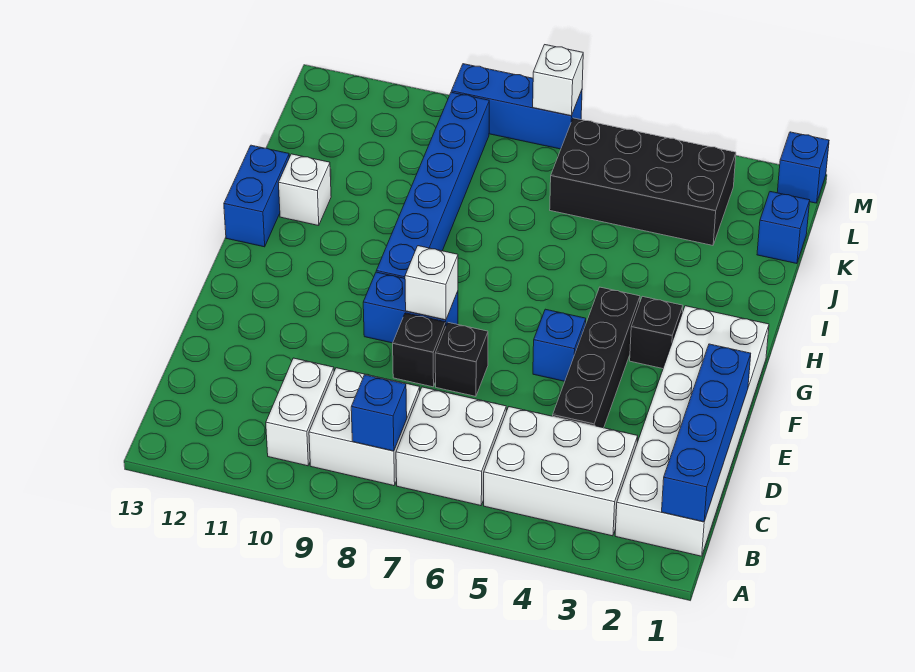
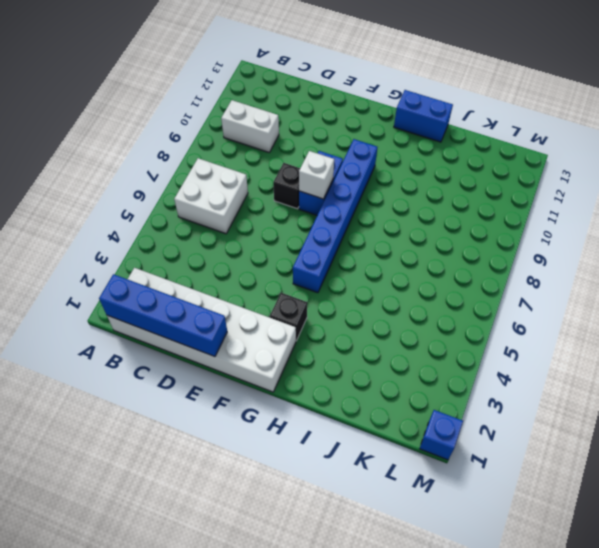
blue 1x6 brick [293,139,377,293] -> blue 1x6 brick turned to [376,92,489,278]
none -> white 2x3 brick [484,407,638,536]
none -> white 2x2 brick [309,368,420,486]
none -> black 1x4 brick [553,287,640,428]

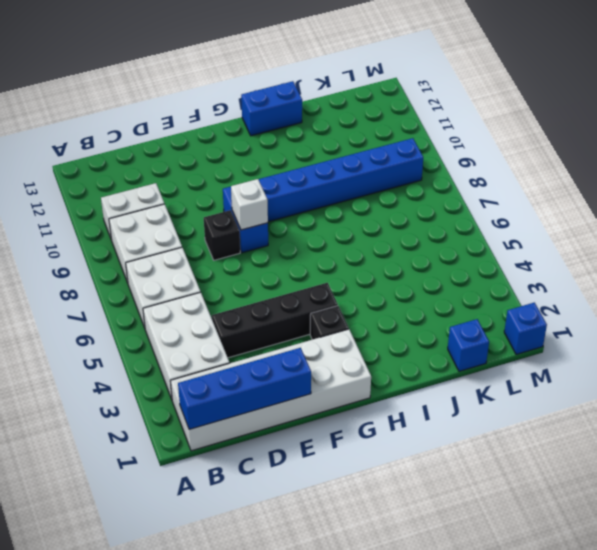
none -> black 1x1 brick [435,323,488,396]
none -> blue 1x1 brick [533,309,586,381]
none -> white 1x1 brick [278,154,331,226]

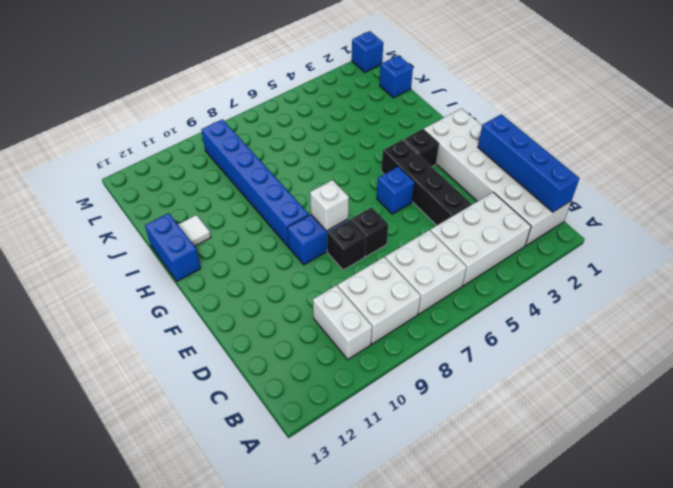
white 1x1 tile [178,215,211,246] -> white 1x1 brick [278,154,331,226]
none -> black 2x4 brick [550,118,736,245]
none -> blue 1x3 brick [451,64,582,149]
none -> blue 1x1 brick [351,375,407,451]

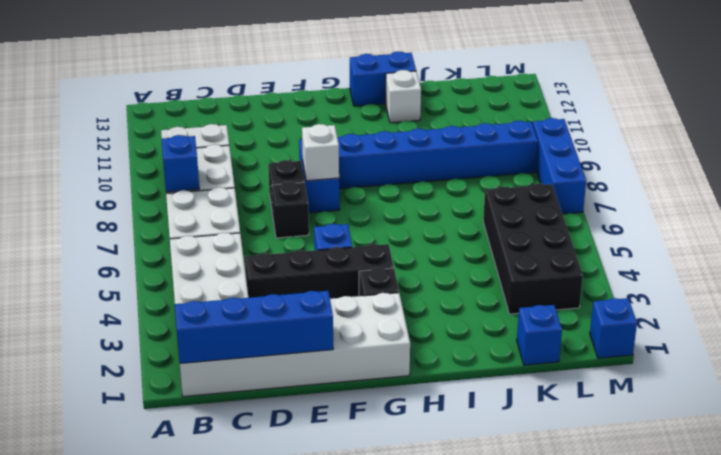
none -> white 1x1 brick [533,45,583,116]

